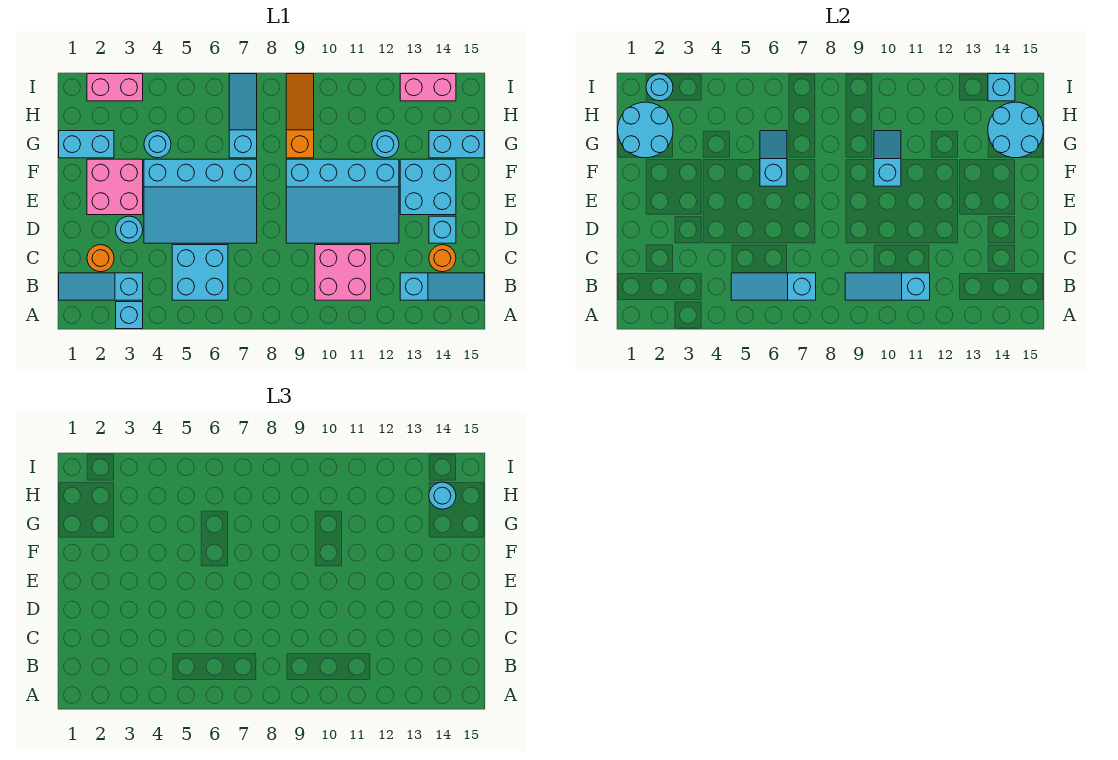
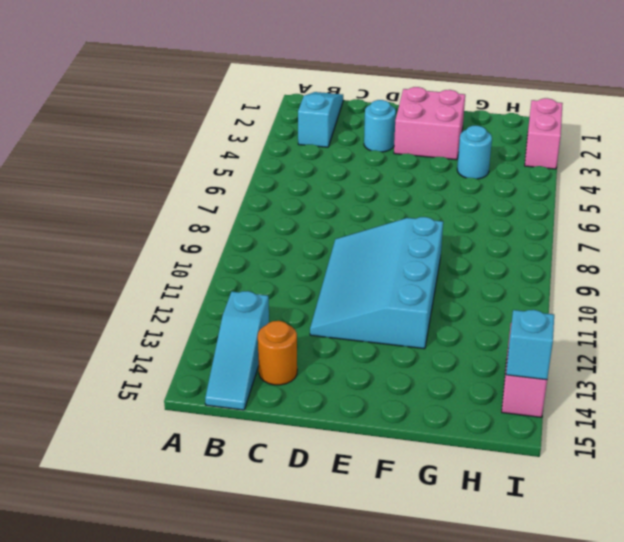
none -> cyan 1x1 brick [116,302,143,329]
none -> cyan 2x2 brick [172,245,228,300]
none -> pink 2x2 brick [315,245,371,300]
none -> orange 1x1 round brick [87,245,114,272]

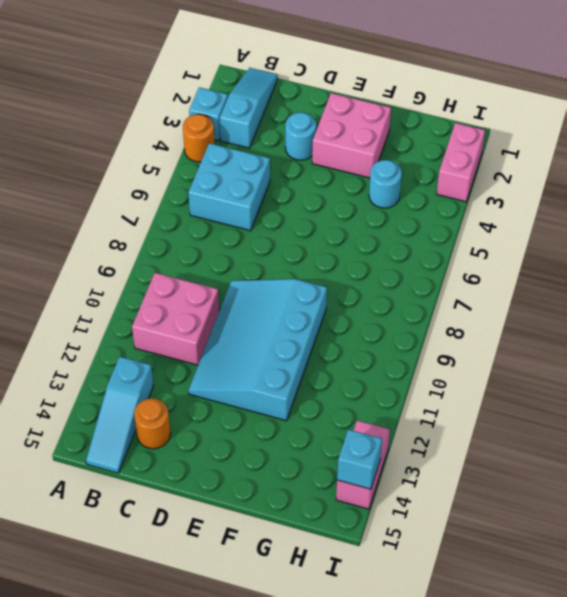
orange 1x1 round brick [183,114,215,162] -> orange 1x1 round brick moved to [87,245,114,272]
none -> cyan 3x4 slope [144,159,257,243]
none -> cyan 1x1 brick [429,216,456,243]
none -> cyan 2x2 brick [400,159,456,215]
none -> cyan 1x2 brick [59,131,114,158]

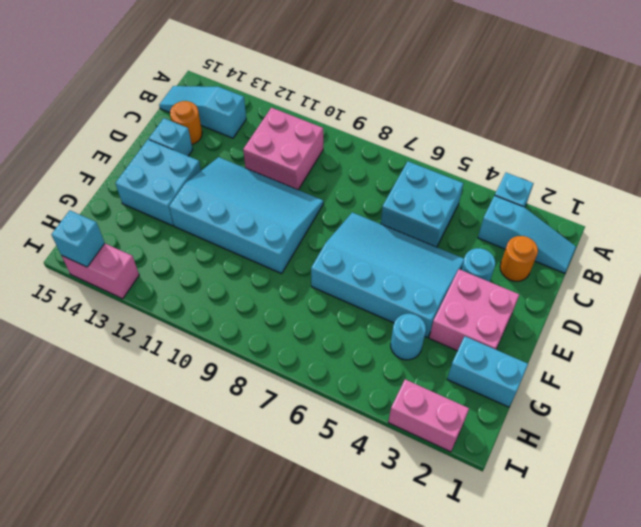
none -> cyan 1x3 slope [229,74,257,158]
none -> orange 1x3 slope [286,74,314,158]
none -> cyan 1x1 round brick [372,131,399,158]
none -> cyan 1x2 brick [429,131,484,158]

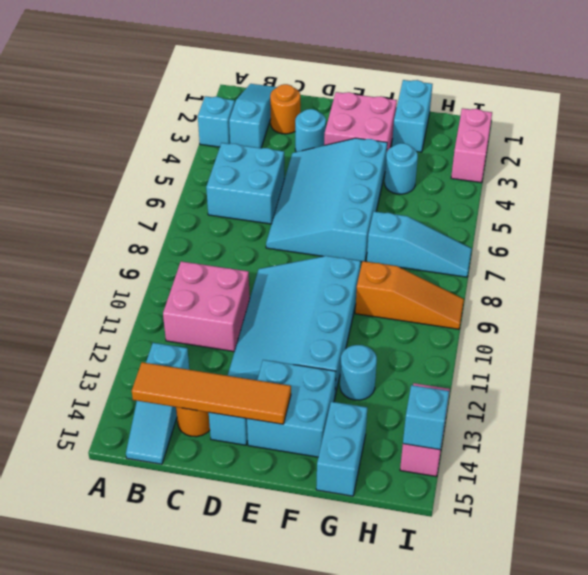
orange 1x4 tile [132,362,291,424] -> none
none -> cyan 1x3 slope [731,273,816,300]
none -> cyan 1x3 slope [845,273,930,300]
none -> cyan 1x2 slope [760,131,787,186]
none -> cyan 1x2 slope [874,131,901,186]

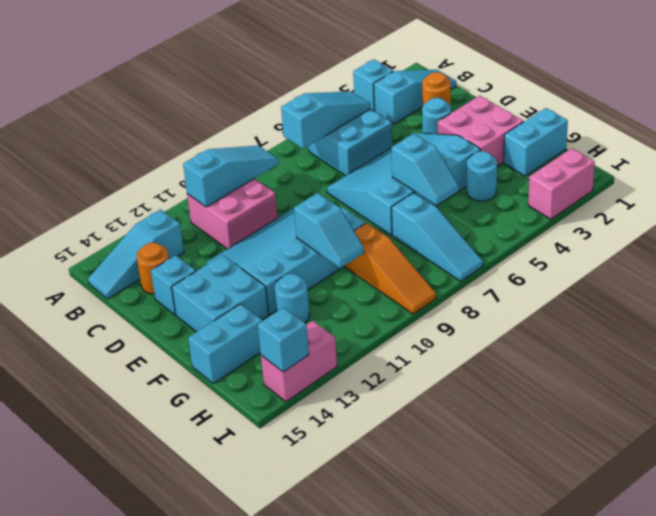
none -> cyan 2x2 round brick [618,102,673,158]
none -> cyan 2x2 round brick [988,102,1043,158]
none -> cyan 1x1 round brick [646,74,673,101]
none -> cyan 1x1 round brick [429,482,456,509]

